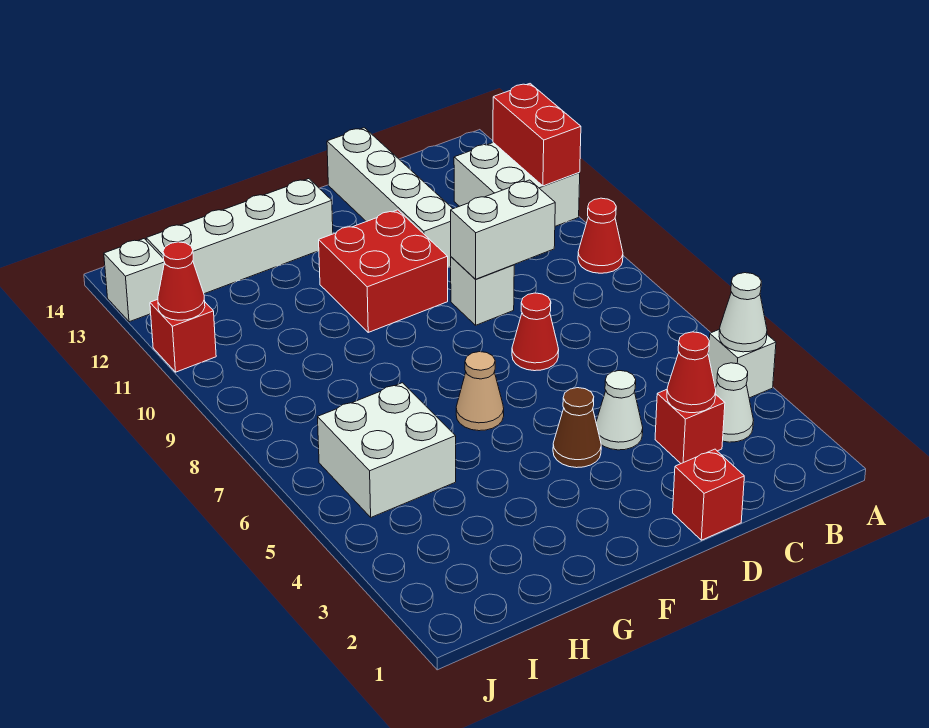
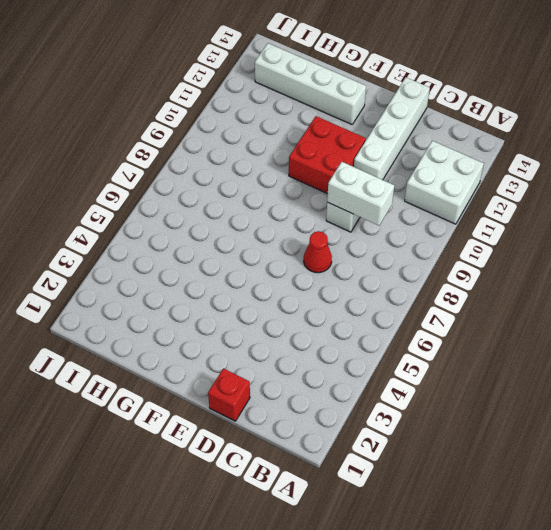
none -> white 1x1 brick [708,329,776,398]
none -> red 1x1 cone [578,198,623,273]
none -> white 1x1 cone [715,363,754,442]

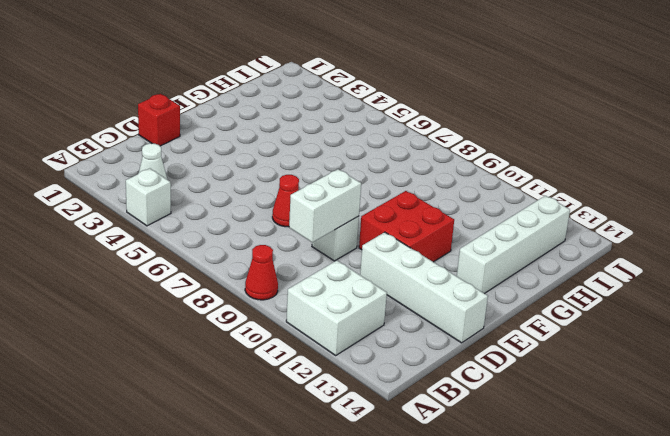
none -> red 1x1 brick [655,390,725,463]
none -> white 1x1 cone [596,371,643,450]
none -> brown 1x1 cone [553,388,601,468]

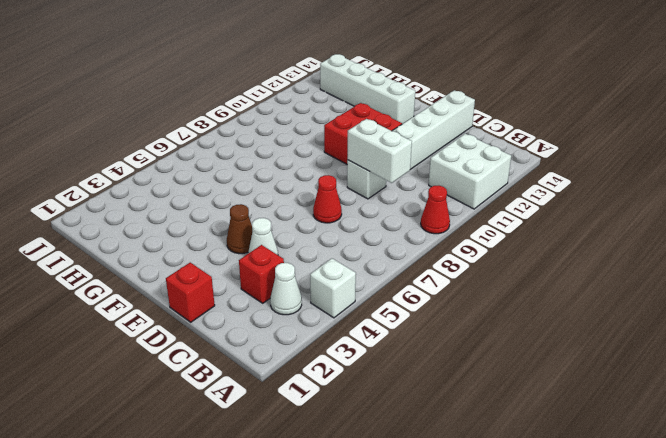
none -> tan 1x1 cone [456,352,504,431]
none -> white 2x2 brick [318,383,456,517]
none -> red 1x1 brick [150,299,216,372]

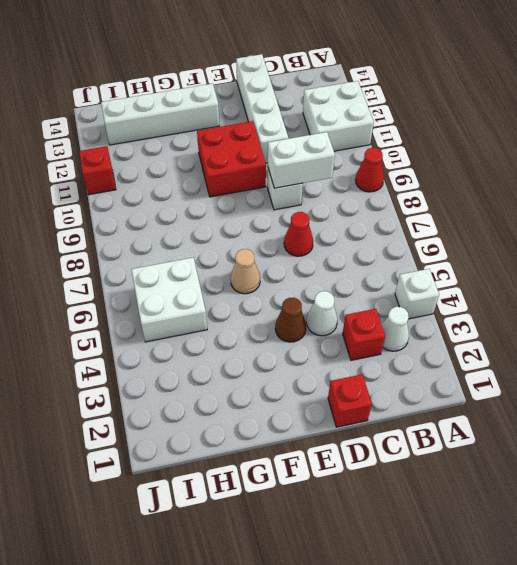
none -> white 1x1 brick [104,239,165,322]
none -> white 1x1 cone [719,273,767,352]
none -> red 1x2 brick [493,84,581,186]

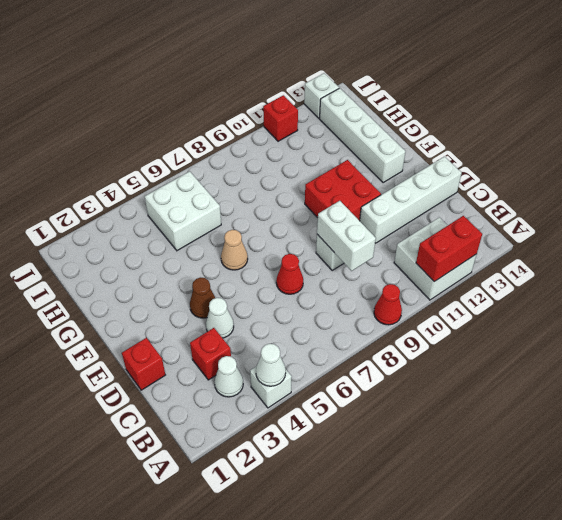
none -> red 1x1 cone [667,332,716,413]
none -> red 1x1 cone [158,242,205,320]

